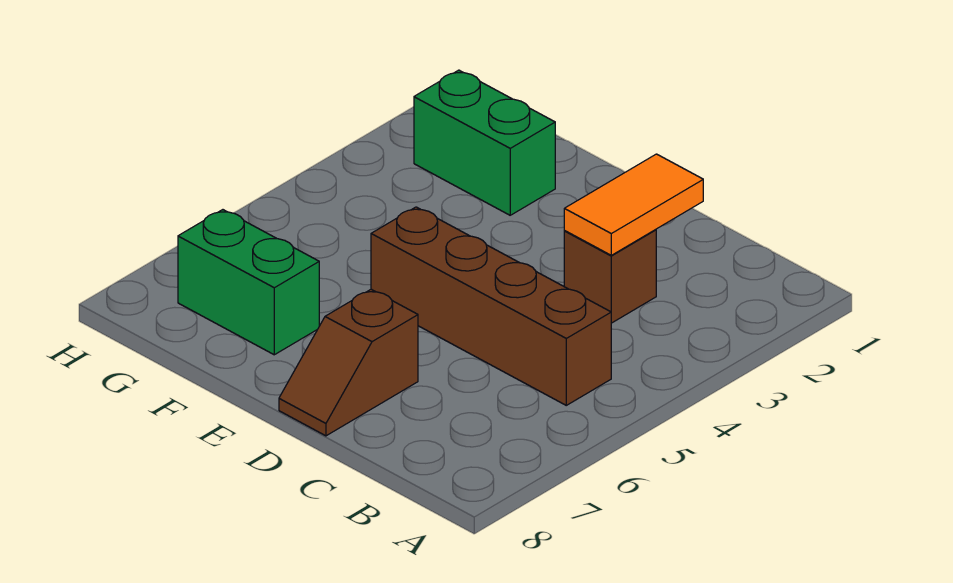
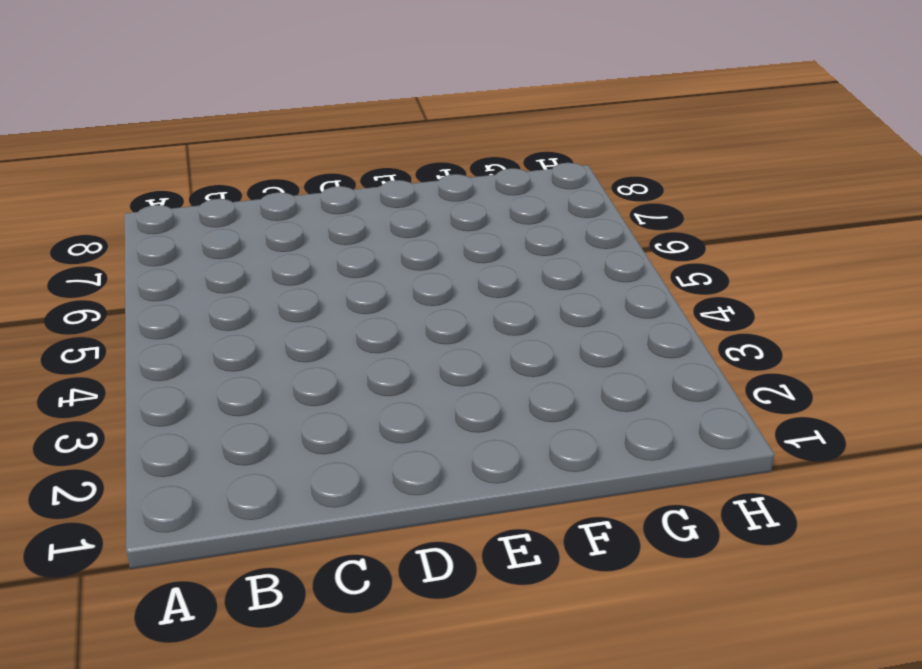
none -> brown 1x4 brick [371,207,611,405]
none -> brown 1x1 brick [564,230,656,323]

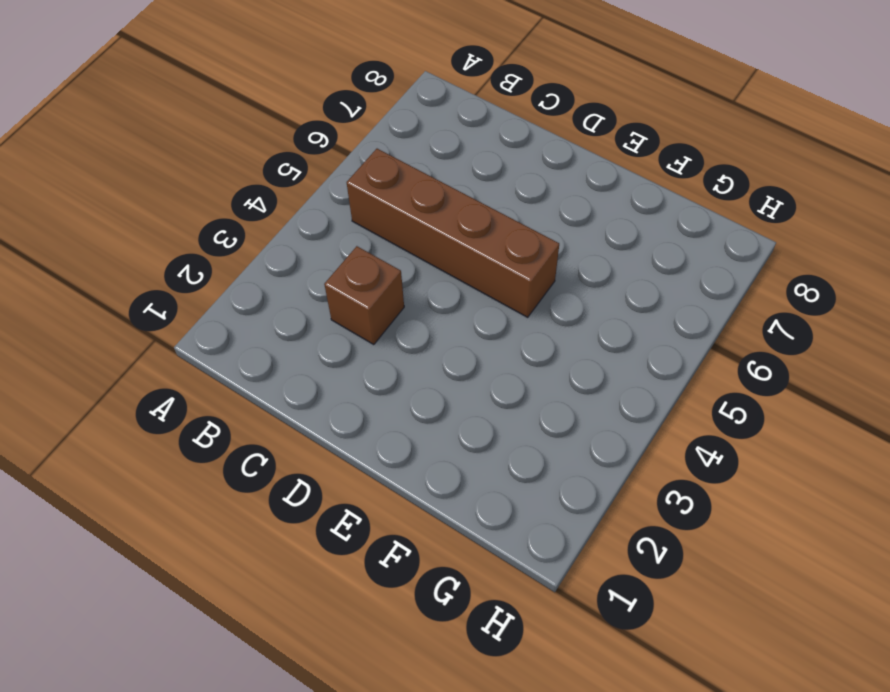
none -> brown 1x2 slope [279,289,418,436]
none -> green 1x2 brick [414,70,555,215]

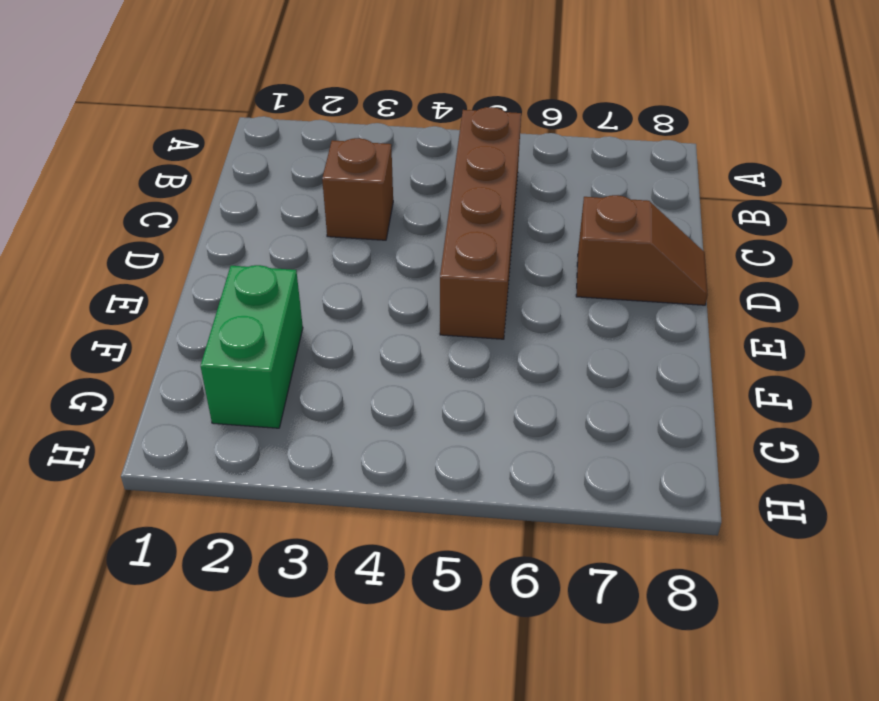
none -> green 1x2 brick [178,210,319,355]
none -> orange 1x2 tile [564,154,703,255]

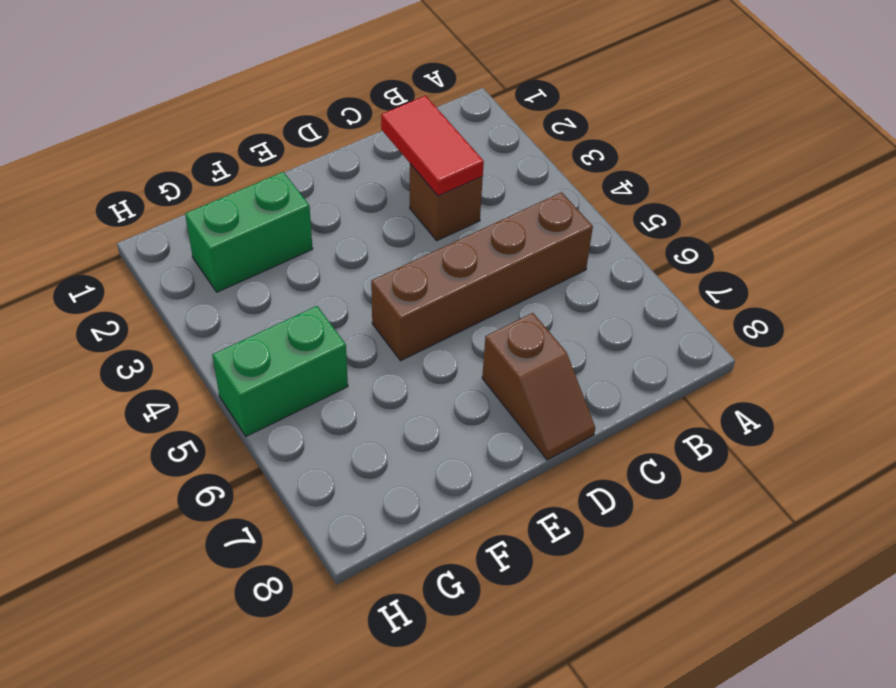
red 1x2 tile [381,96,484,196] -> orange 1x2 tile [564,154,703,255]
green 1x2 brick [213,306,348,436] -> green 1x2 brick moved to [178,210,319,355]

